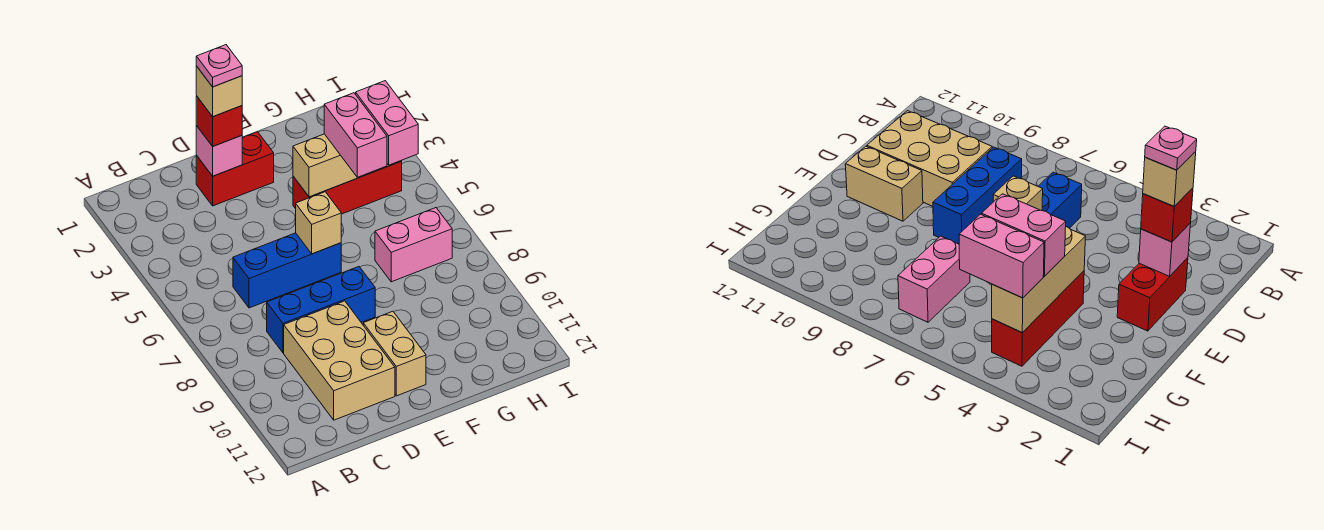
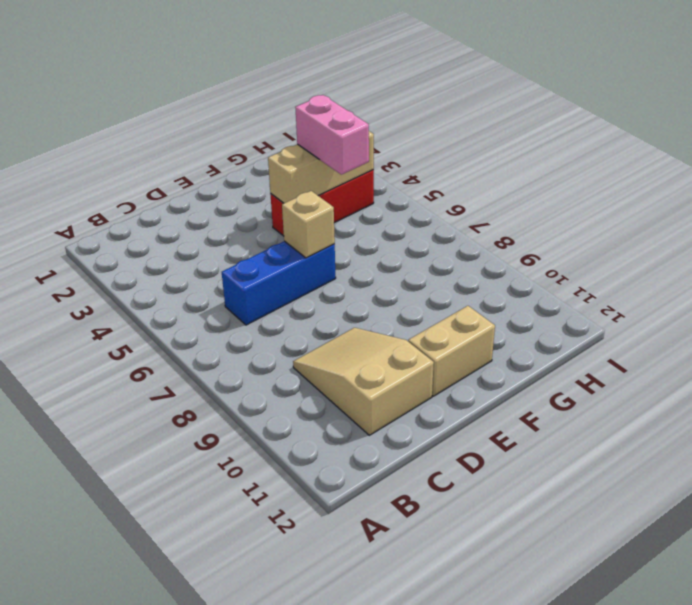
tan 2x3 slope [293,328,434,435] -> tan 2x3 brick [284,301,395,420]
tan 1x2 brick [408,306,495,396] -> tan 1x2 brick turned to [363,311,426,396]
none -> blue 1x3 brick [267,267,375,353]
none -> red 1x2 brick [196,132,274,206]
none -> pink 1x2 brick [375,208,452,282]

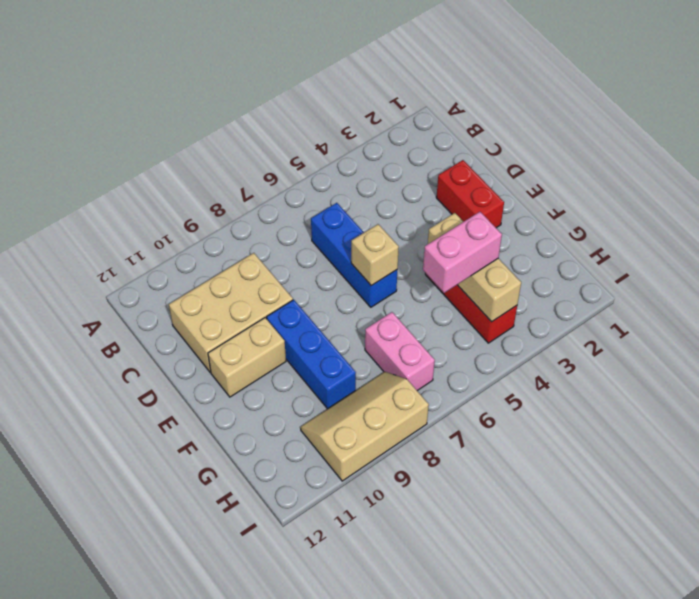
blue 1x3 brick [267,300,356,409] -> blue 1x3 brick moved to [267,267,375,353]
tan 2x3 slope [301,372,429,481] -> none
none -> pink 1x1 brick [196,126,242,176]
none -> red 1x1 brick [196,96,242,146]
none -> pink 1x2 brick [356,81,418,165]

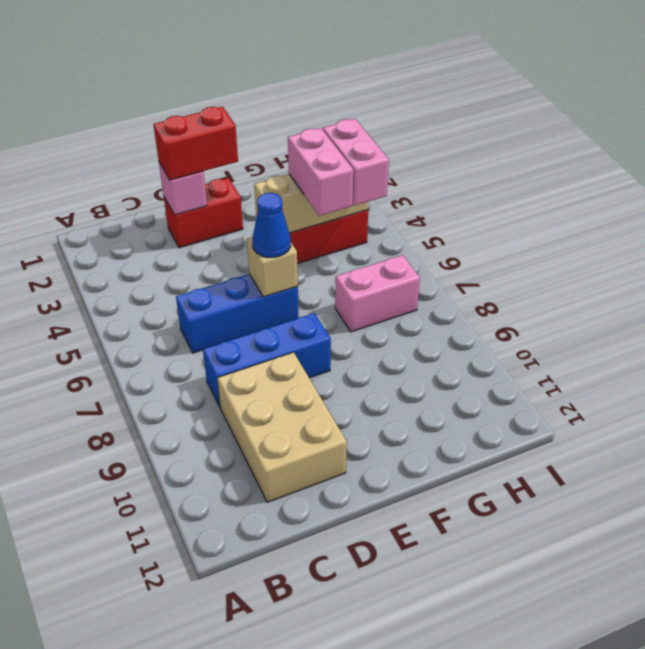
red 1x2 brick [154,107,238,180] -> red 1x1 brick [196,96,242,146]
blue 1x1 cone [252,193,291,257] -> none
none -> tan 1x2 brick [363,311,426,396]
none -> tan 1x1 brick [196,66,242,117]
none -> pink 1x1 plate [196,45,242,87]

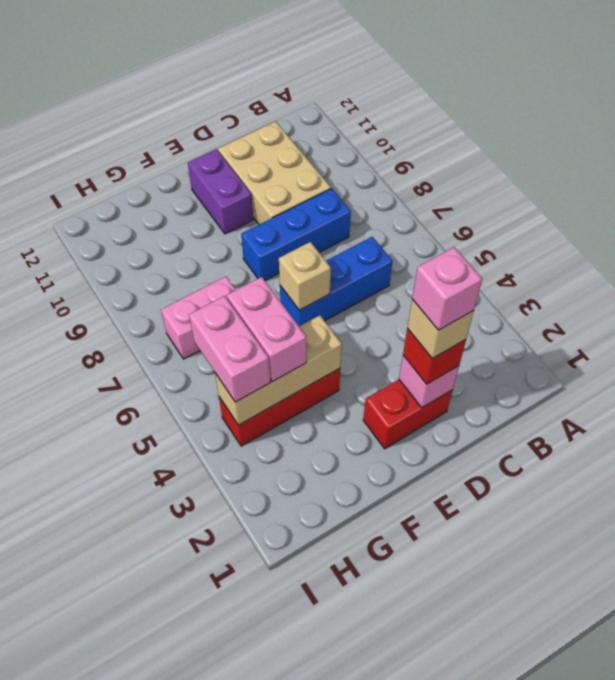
pink 1x1 brick [412,247,482,330] -> pink 1x1 plate [196,45,242,87]
purple 1x2 brick [188,149,253,234] -> tan 1x2 brick [363,311,426,396]

